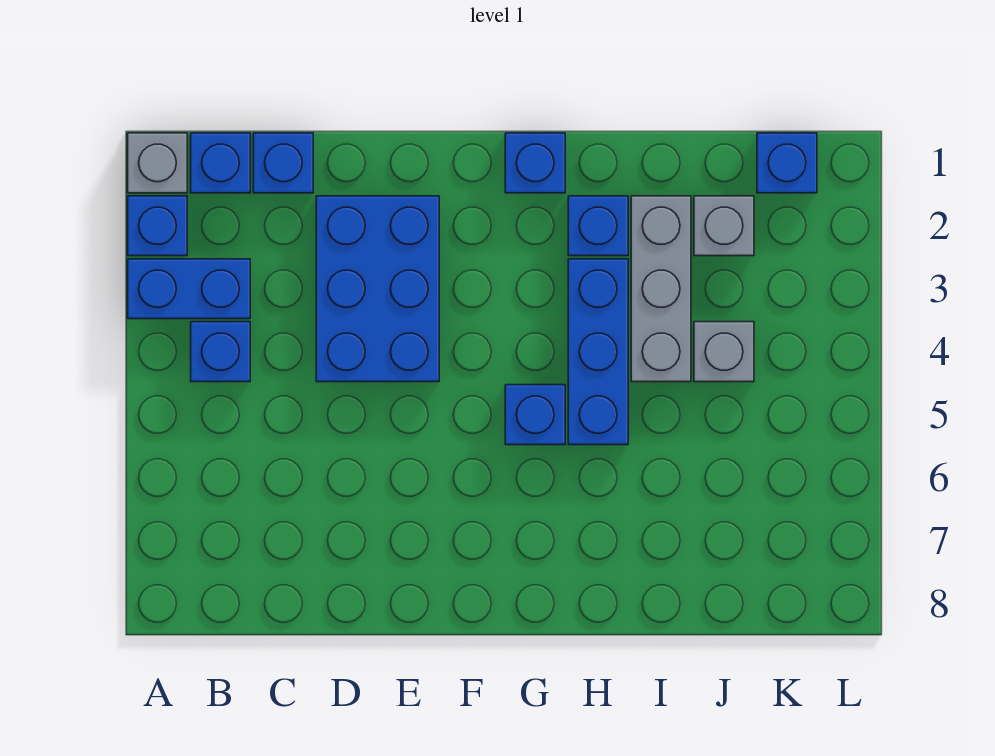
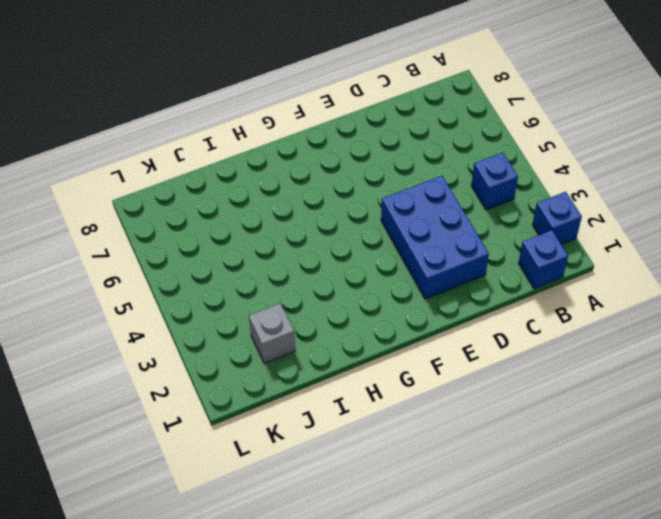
none -> grey 1x1 brick [128,133,187,193]
none -> blue 1x2 brick [128,259,250,319]
none -> blue 1x1 brick [253,133,313,193]

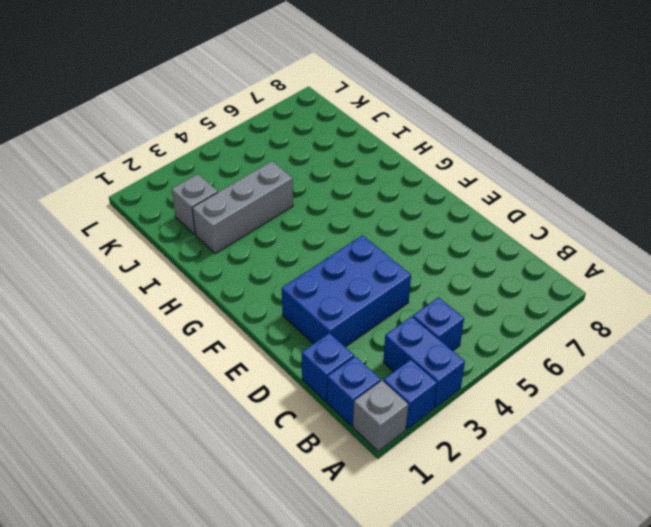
none -> blue 1x1 brick [505,133,565,193]
none -> blue 1x1 brick [505,385,565,445]
none -> blue 1x1 brick [568,196,628,256]

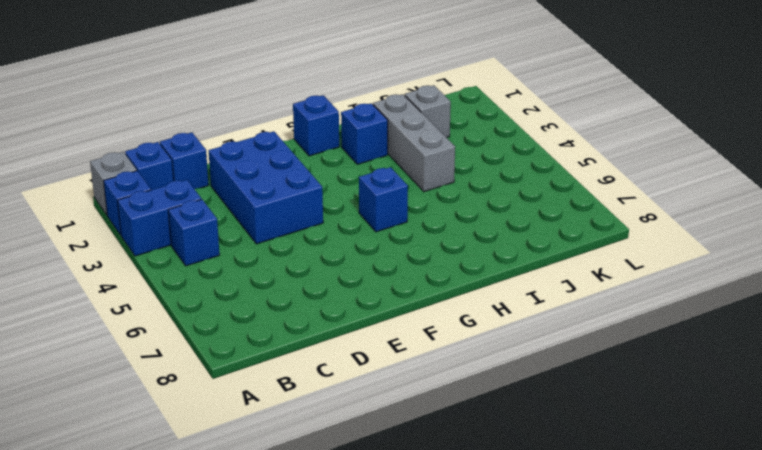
none -> blue 1x3 brick [568,259,628,445]
none -> grey 1x1 brick [694,322,754,382]
none -> blue 1x1 brick [757,133,817,193]

